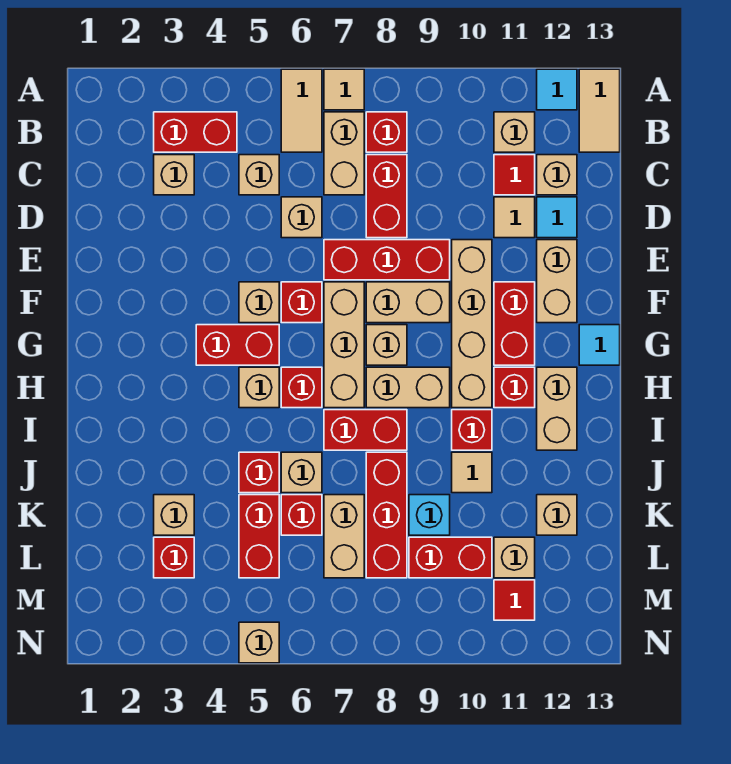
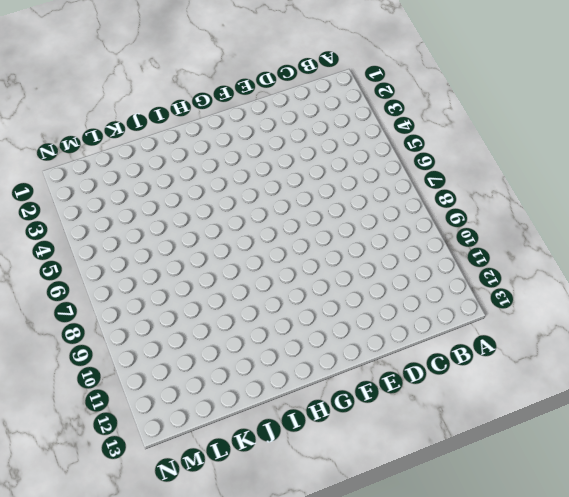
none -> tan 1x2 tile [281,69,322,152]
none -> tan 1x1 tile [324,69,364,110]
none -> cyan 1x1 tile [537,69,577,110]
none -> tan 1x2 tile [579,69,620,152]

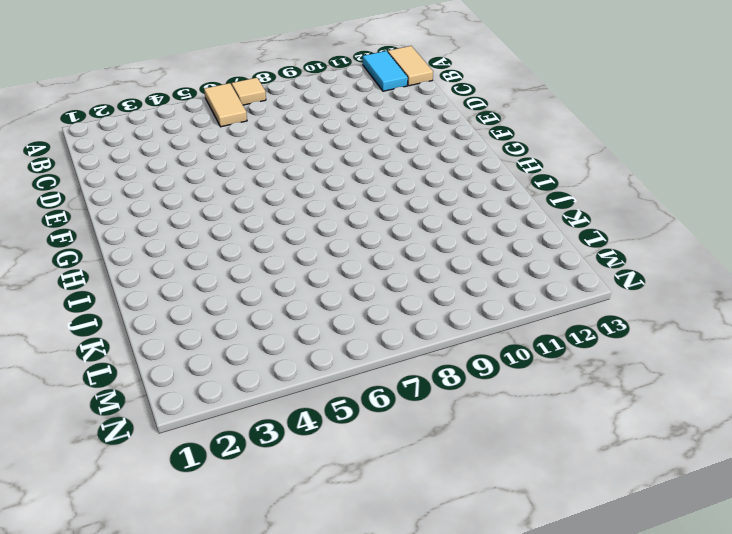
cyan 1x2 tile [363,51,408,91] -> cyan 1x1 tile [537,69,577,110]
none -> red 1x2 brick [154,112,237,152]
none -> tan 1x2 brick [324,112,364,195]
none -> red 1x1 brick [366,112,407,152]
none -> tan 1x1 brick [494,112,535,152]

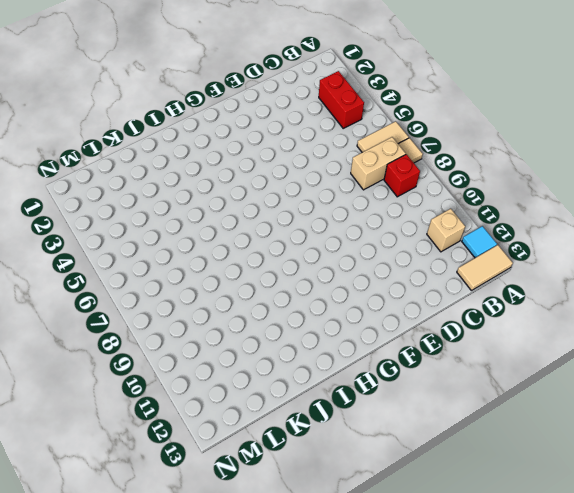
none -> tan 1x1 brick [154,155,194,195]
none -> tan 1x1 brick [239,155,279,195]
none -> red 1x2 brick [366,155,407,238]
none -> red 1x1 tile [494,155,535,195]

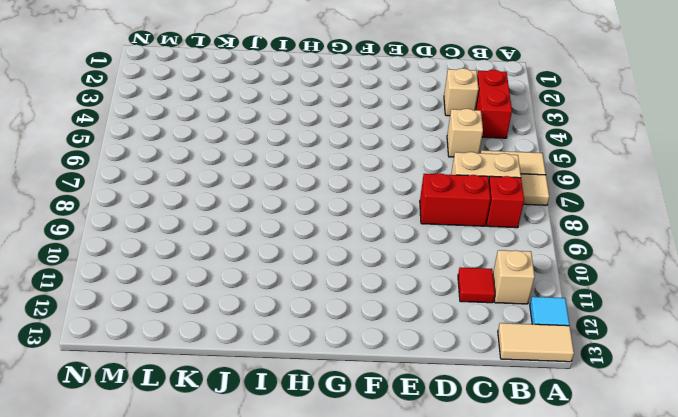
none -> tan 1x1 brick [537,155,577,195]
none -> tan 1x1 brick [281,197,322,238]
none -> tan 1x1 tile [494,197,535,238]
none -> cyan 1x1 tile [537,197,577,238]

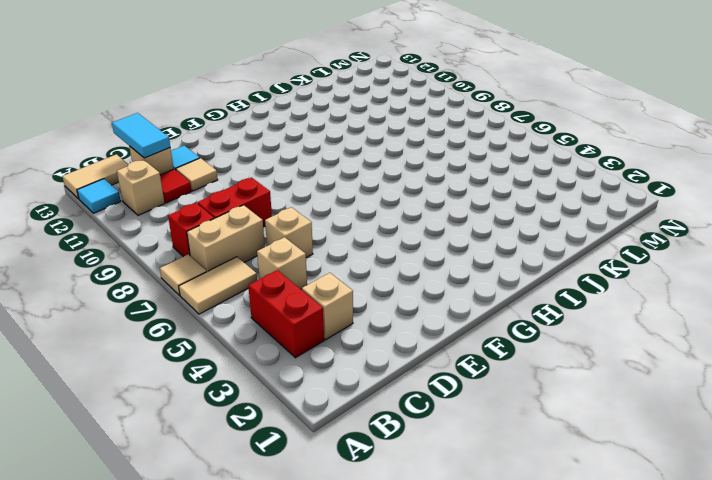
cyan 1x2 tile [112,113,170,158] -> none
none -> red 1x3 brick [324,240,450,280]
none -> tan 1x4 brick [452,240,492,408]
none -> tan 1x2 brick [537,240,577,323]
none -> tan 1x1 brick [239,282,279,323]

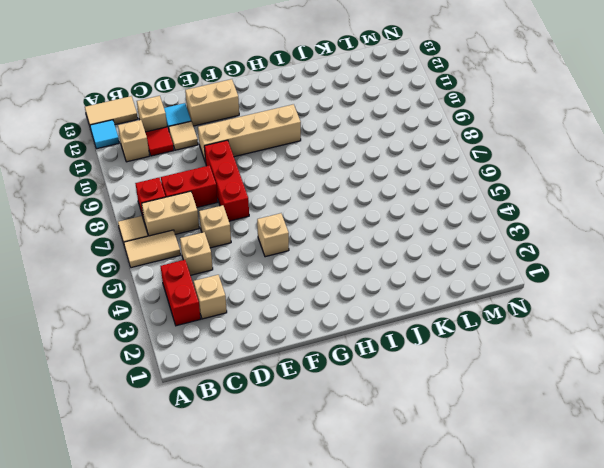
none -> red 1x1 brick [281,282,322,323]
none -> tan 1x3 brick [324,282,364,408]
none -> tan 1x2 brick [366,282,450,323]
none -> red 1x2 brick [494,282,535,365]

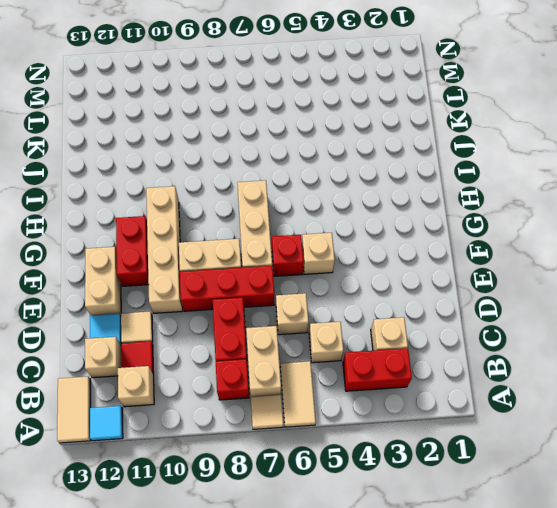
none -> red 1x2 brick [196,325,279,365]
none -> tan 1x1 brick [366,325,407,365]
none -> cyan 1x1 tile [579,325,620,365]
none -> tan 1x1 brick [239,367,279,408]

